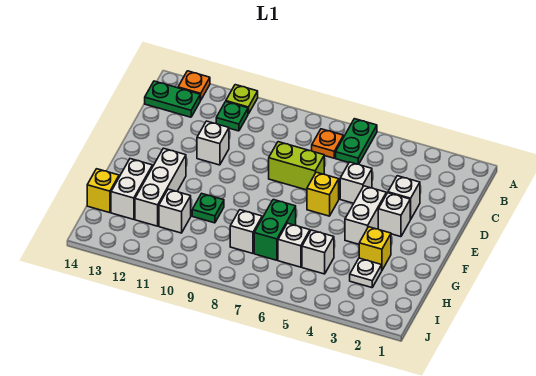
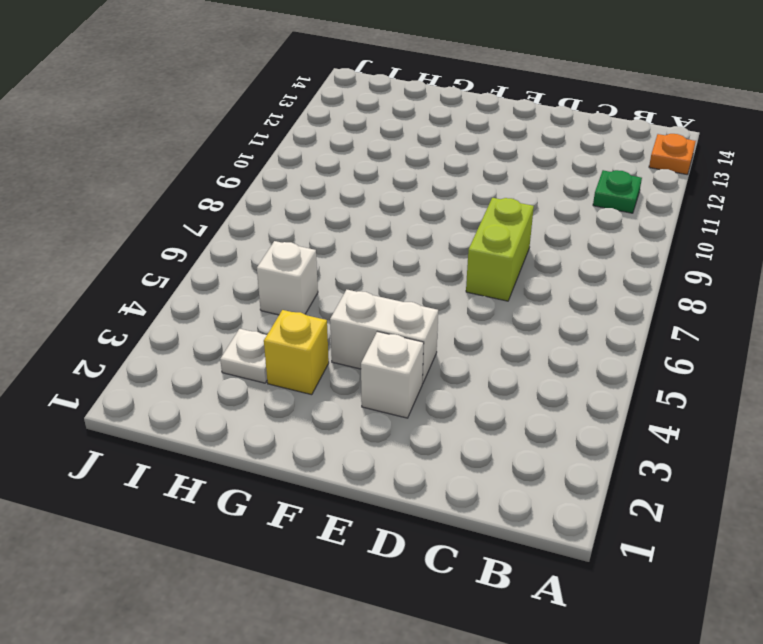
none -> green 1x2 plate [336,119,377,164]
none -> lime 1x1 plate [226,85,258,114]
none -> orange 1x1 plate [312,129,344,158]

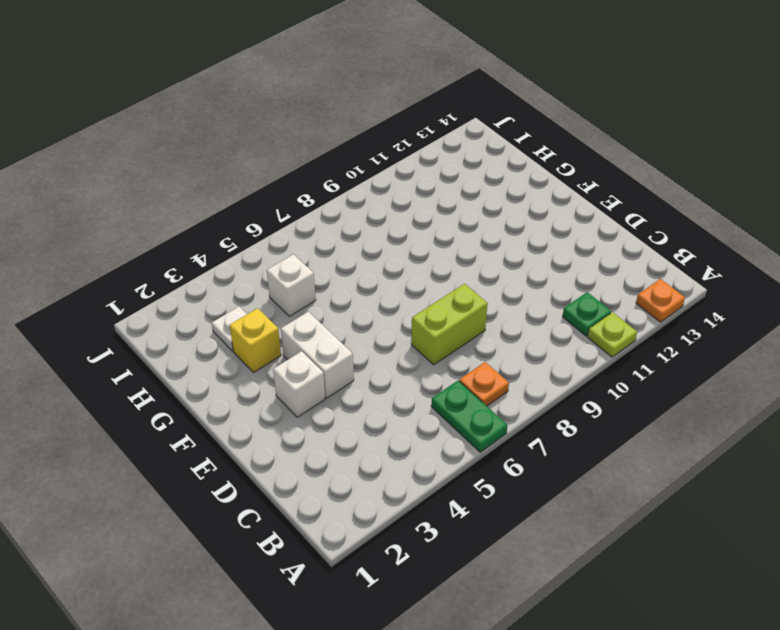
none -> green 1x2 plate [145,81,200,117]
none -> white 1x1 brick [388,176,420,219]
none -> white 1x1 brick [340,162,372,203]

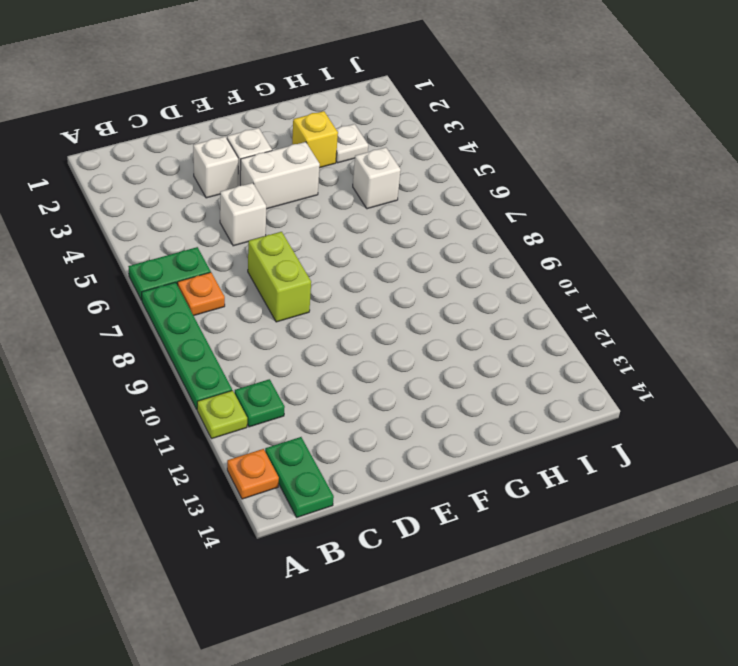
green 1x4 plate [142,282,232,409] -> none
none -> white 1x1 brick [197,121,229,165]
none -> yellow 1x1 brick [307,172,339,216]
none -> white 1x3 brick [135,148,186,226]

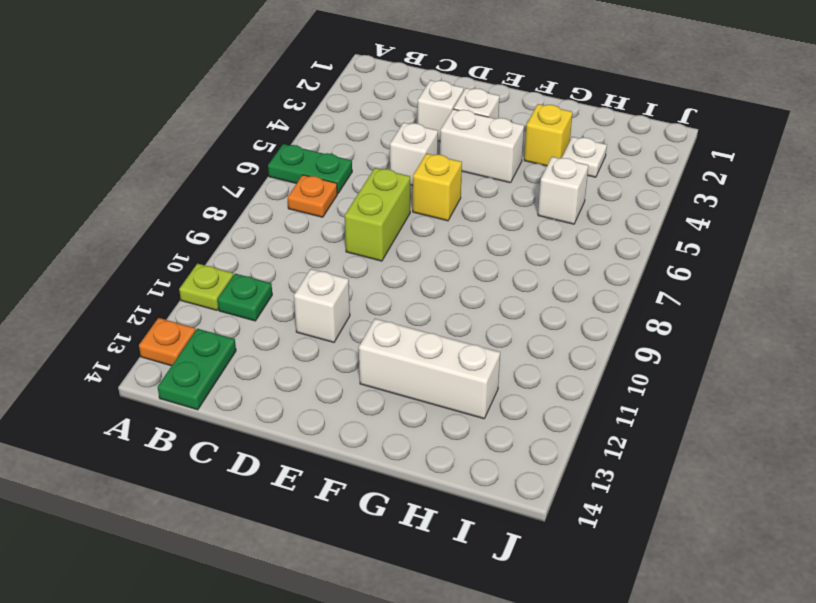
none -> green 1x2 brick [254,200,296,260]
none -> green 1x1 plate [192,193,224,223]
none -> white 1x2 brick [111,159,153,219]

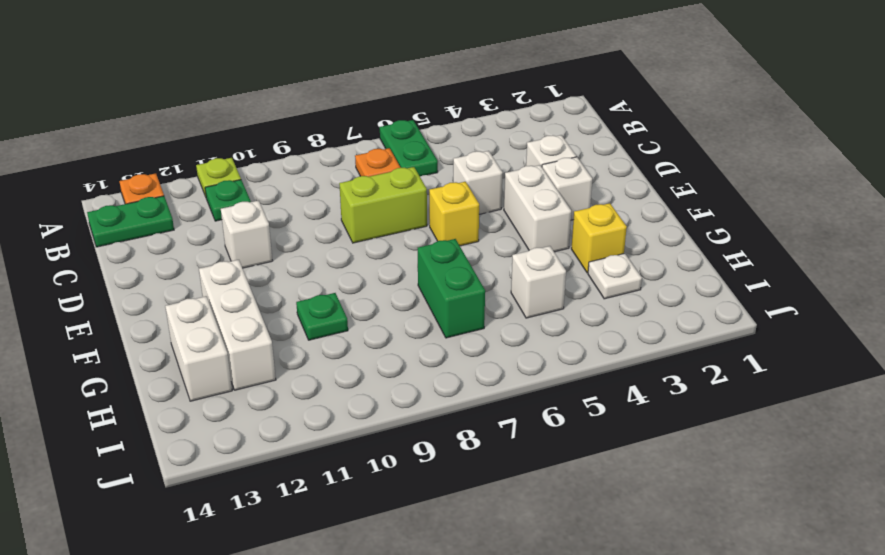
none -> white 1x1 brick [278,223,310,267]
none -> white 1x1 brick [230,210,262,253]
none -> white 1x1 brick [159,189,191,233]

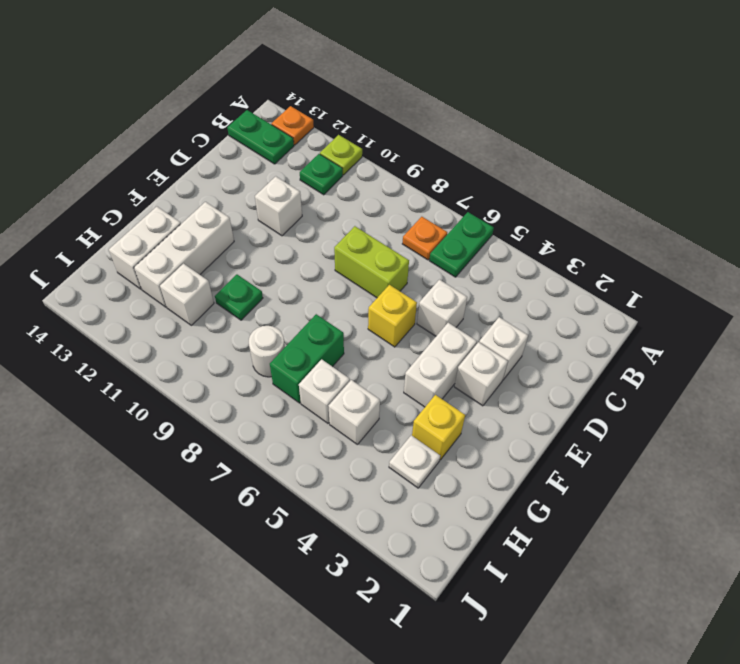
white 1x1 round brick [249,326,285,377] -> white 1x1 brick [230,210,262,253]
none -> yellow 1x1 brick [87,169,119,213]

